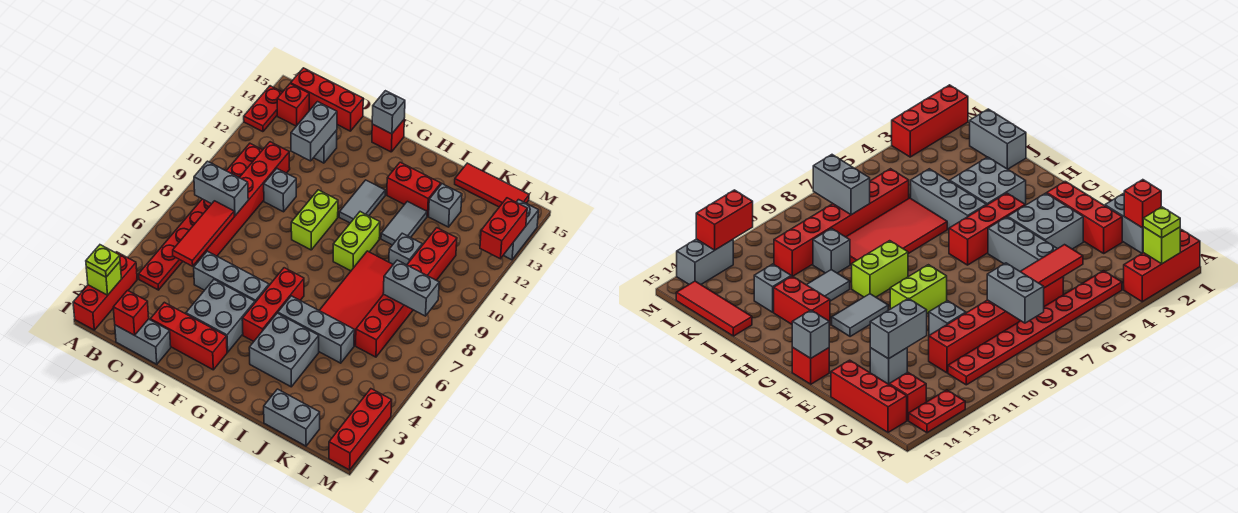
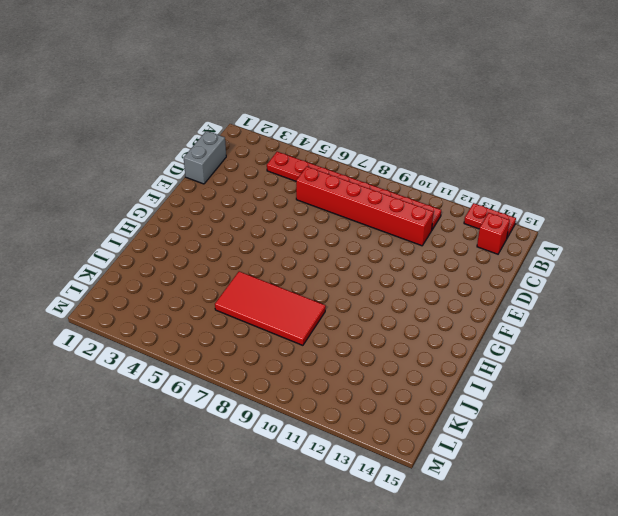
none -> red 1x3 brick [73,252,137,330]
none -> red 1x3 brick [291,68,363,131]
none -> red 1x3 brick [150,302,227,370]
none -> grey 1x3 brick [194,251,269,302]

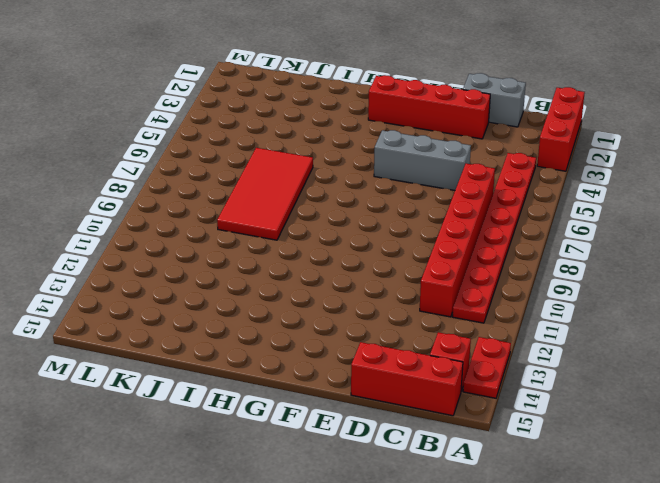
red 1x4 brick [368,75,490,139] -> red 1x3 brick [150,302,227,370]
none -> grey 1x1 brick [264,169,296,212]
none -> grey 1x1 brick [314,130,337,163]
none -> grey 2x2 brick [186,280,255,352]
none -> lime 1x2 brick [291,190,338,250]

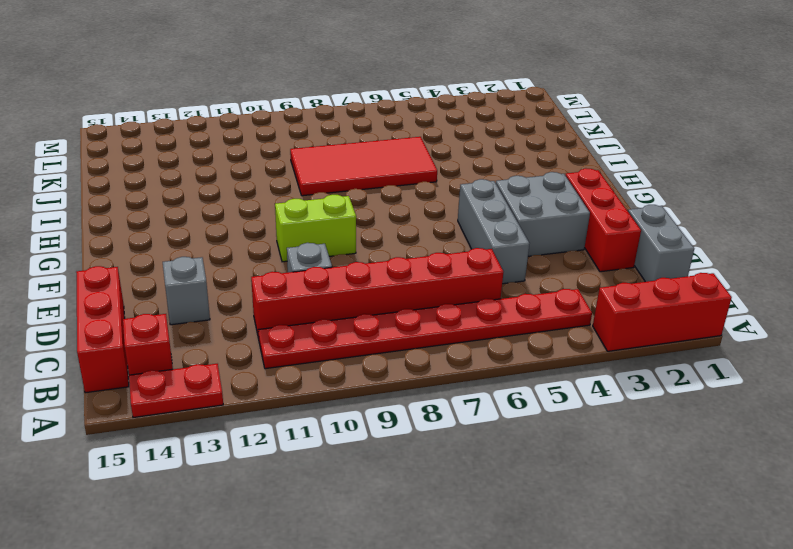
none -> red 1x1 brick [372,120,404,152]
none -> red 1x3 brick [242,268,304,341]
none -> grey 1x2 tile [339,180,385,223]
none -> grey 2x2 brick [249,313,319,387]

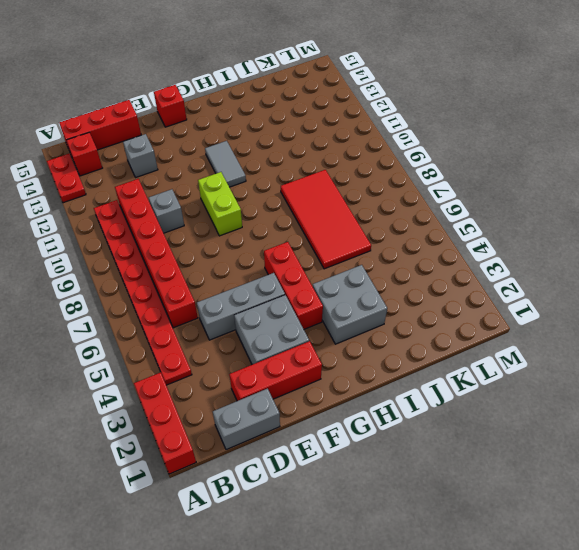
none -> grey 1x3 brick [278,296,354,363]
none -> lime 1x2 brick [333,212,380,271]
none -> red 1x2 brick [387,162,441,216]
none -> grey 1x2 tile [381,201,427,245]

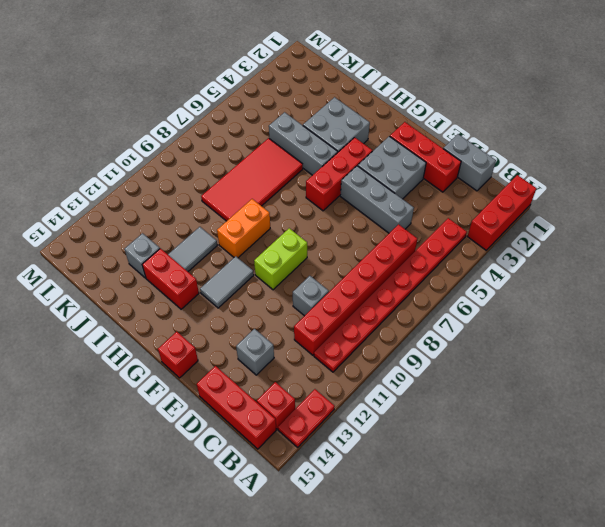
orange 1x2 brick [217,199,270,258] -> lime 1x2 brick [333,212,380,271]
none -> grey 1x2 brick [264,389,320,446]
none -> grey 1x1 brick [389,233,422,265]
none -> red 1x3 tile [455,163,529,207]
none -> red 1x6 brick [356,228,457,357]

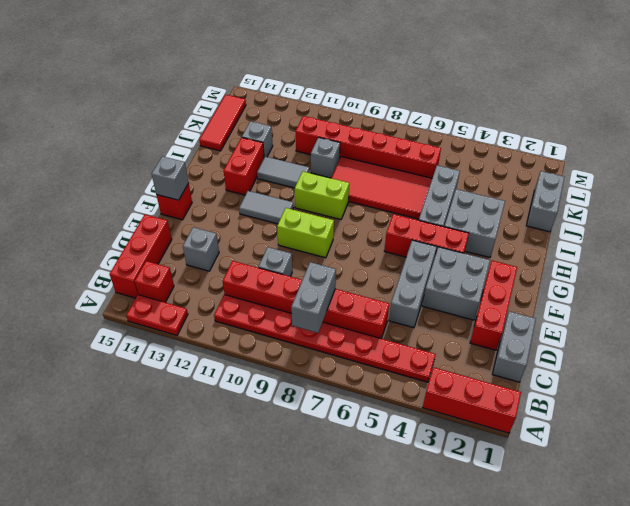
none -> red 1x3 brick [329,389,392,470]
none -> grey 1x2 brick [503,200,539,260]
none -> lime 1x1 brick [86,262,121,295]
none -> red 1x1 brick [113,290,149,335]

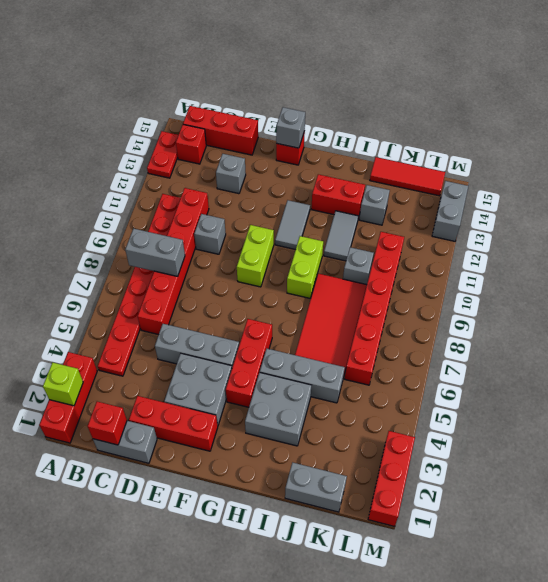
none -> red 1x3 tile [173,201,234,266]
none -> grey 1x2 brick [291,102,337,161]
none -> grey 1x2 brick [383,260,439,316]
none -> red 1x2 brick [480,198,527,259]

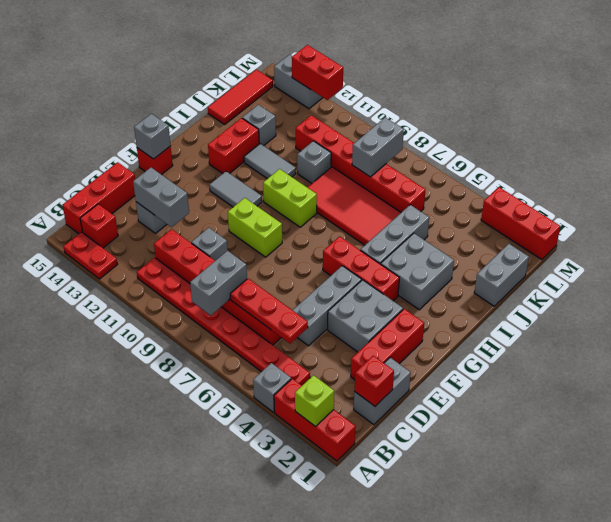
grey 1x1 brick [253,363,291,412] -> none
red 1x3 plate [230,279,308,344] -> red 1x3 tile [173,201,234,266]
none -> lime 1x1 plate [86,245,120,277]

